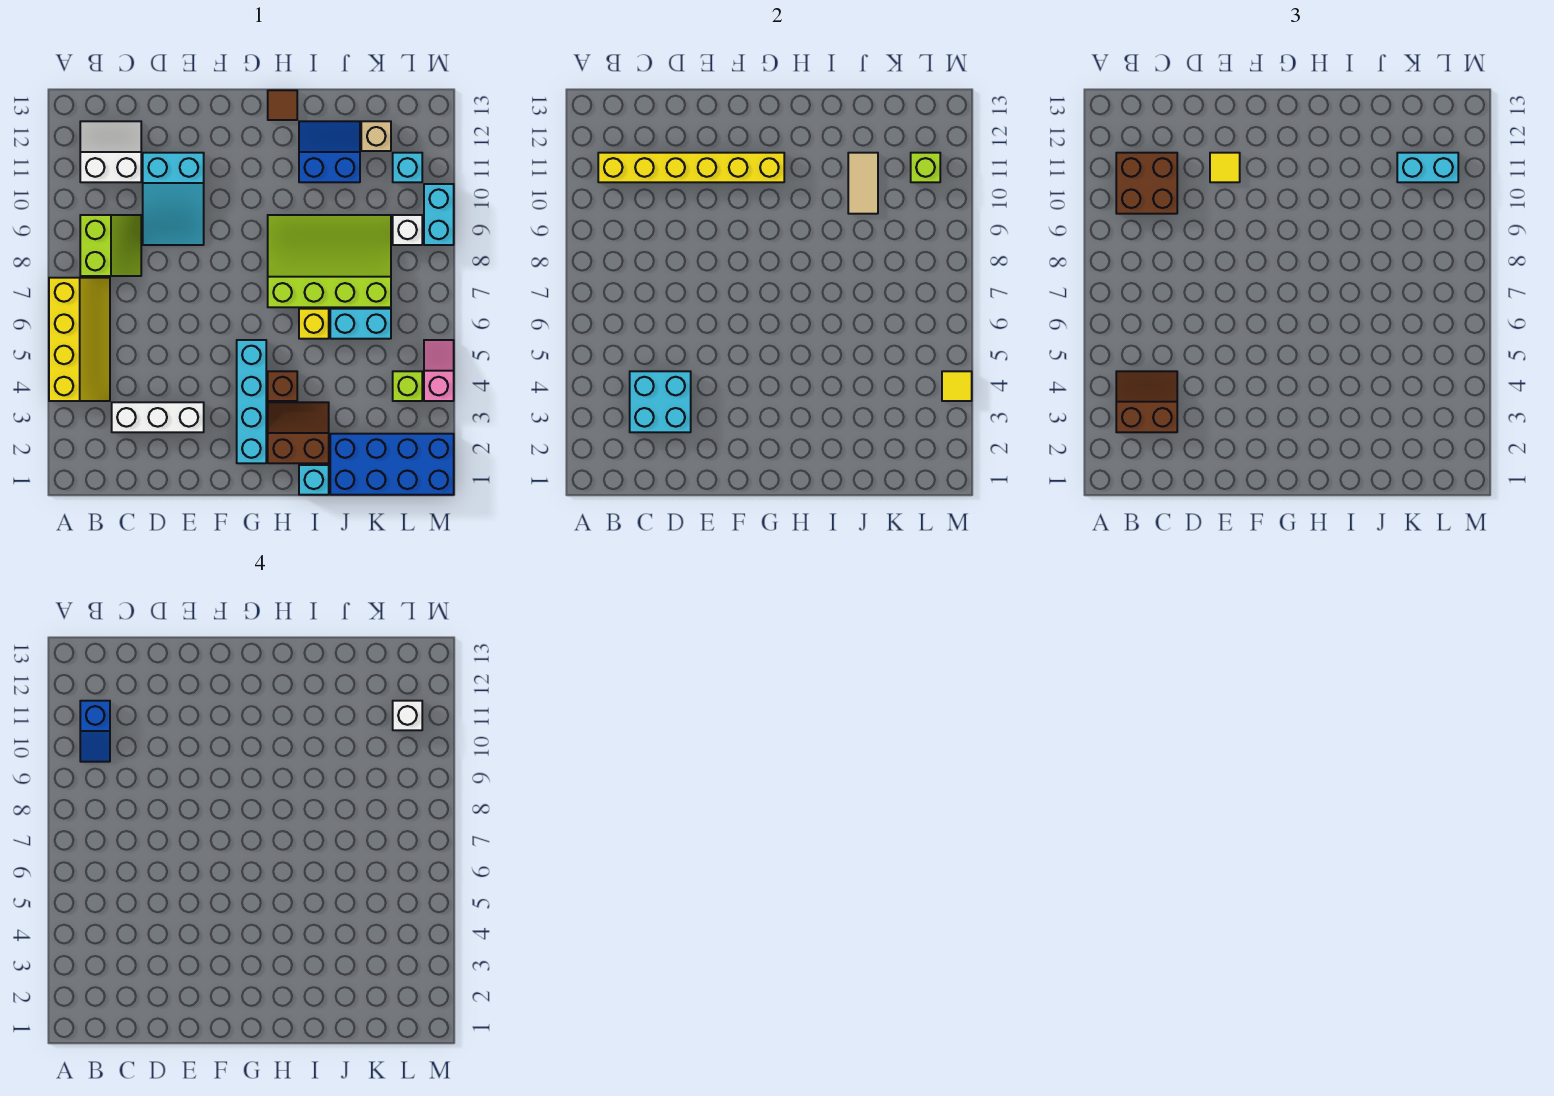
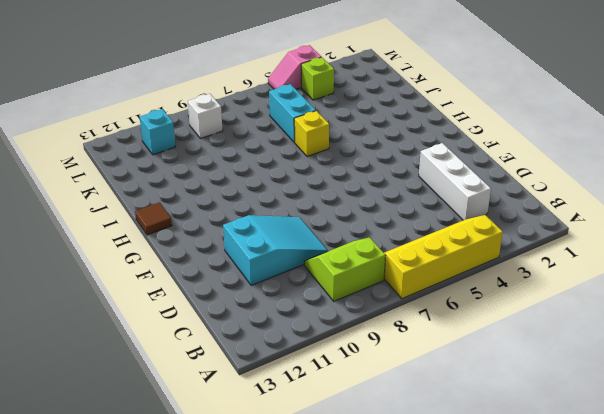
none -> white 2x2 slope [80,121,141,182]
none -> cyan 1x4 brick [237,340,266,463]
none -> brown 2x2 slope [268,402,329,463]
none -> brown 1x1 brick [268,371,297,401]

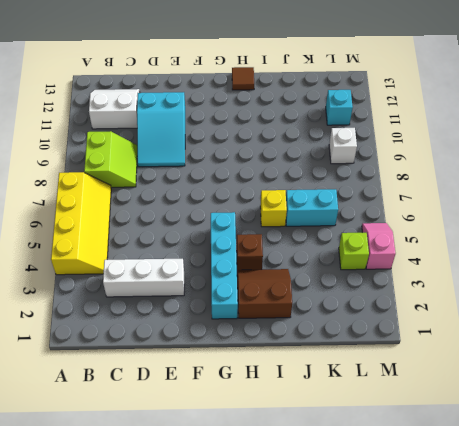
none -> lime 3x4 slope [268,215,391,307]
none -> cyan 1x1 brick [299,465,329,495]
none -> blue 2x2 slope [299,121,360,182]
none -> blue 2x4 brick [330,434,454,495]

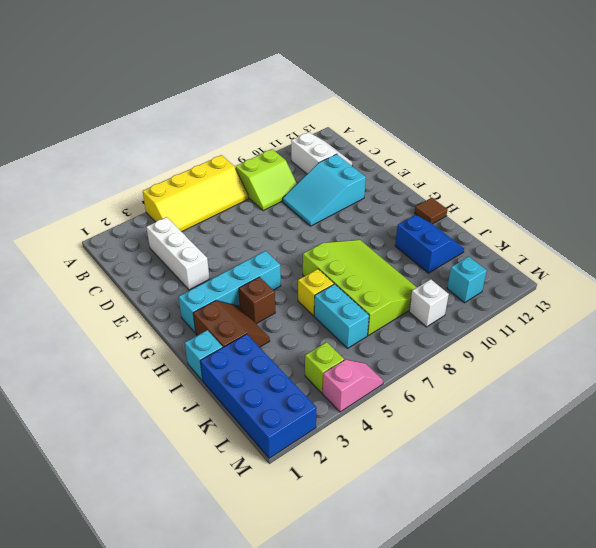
none -> tan 1x1 brick [361,121,391,151]
none -> cyan 1x2 brick [424,184,454,245]
none -> yellow 1x6 brick [598,153,784,182]
none -> cyan 2x2 brick [630,371,691,432]

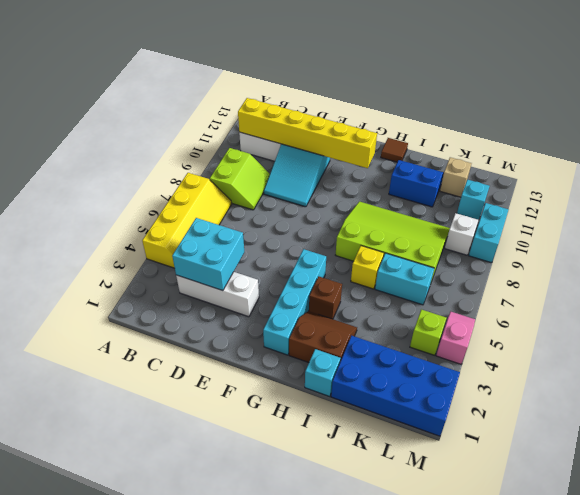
none -> tan 1x2 tile [848,153,878,214]
none -> lime 1x1 brick [911,153,940,182]
none -> yellow 1x1 tile [942,371,972,401]
none -> brown 2x2 slope [1116,371,1177,432]

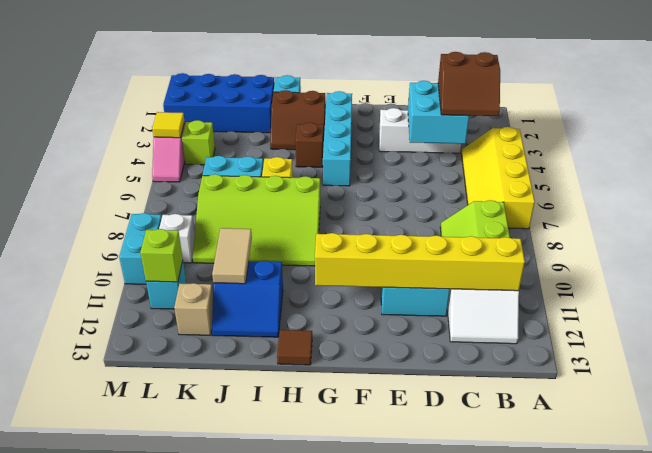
none -> brown 2x2 brick [1116,153,1177,214]
none -> yellow 1x1 tile [1210,153,1240,182]
none -> cyan 1x2 brick [1397,153,1458,182]
none -> blue 1x2 slope [80,701,110,762]

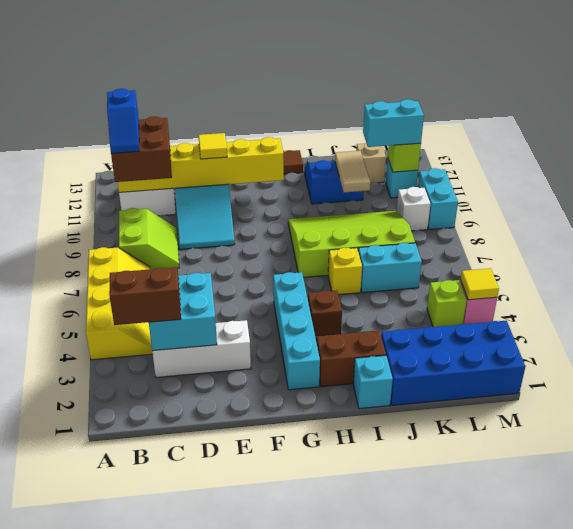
none -> white 1x1 brick [393,701,422,730]

